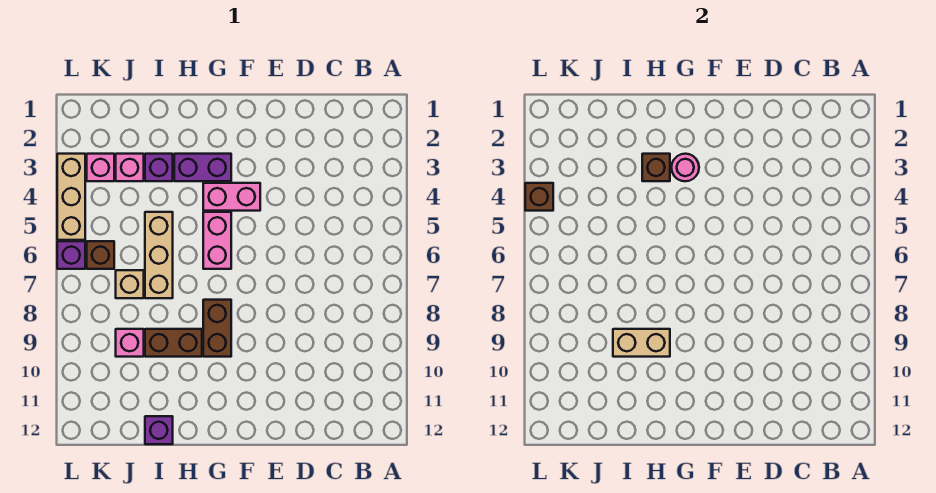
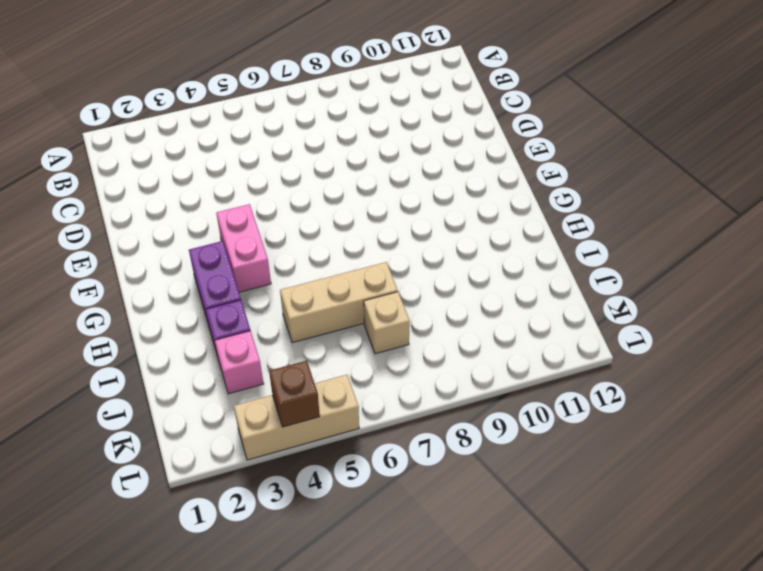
none -> pink 1x2 brick [203,212,231,269]
none -> brown 1x2 brick [203,300,231,357]
none -> brown 1x2 brick [145,329,202,357]

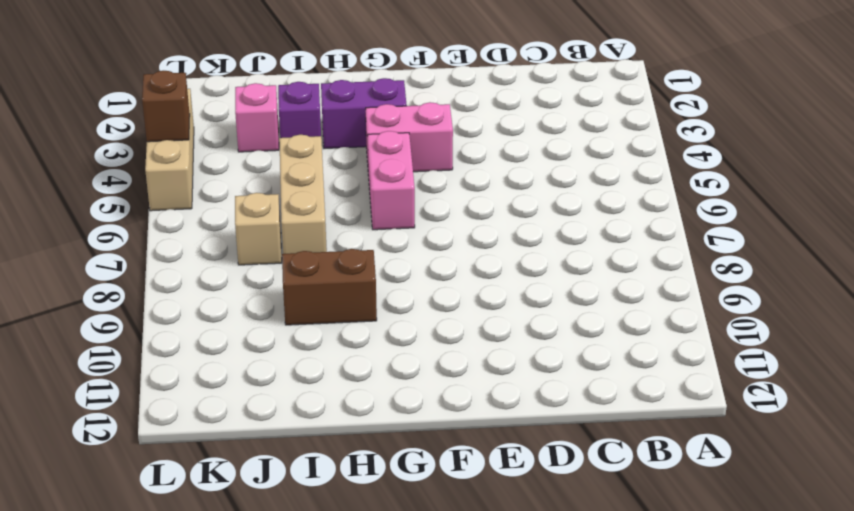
none -> brown 1x2 brick [203,300,231,357]
none -> purple 1x1 brick [145,416,173,444]
none -> pink 1x1 brick [116,329,144,357]

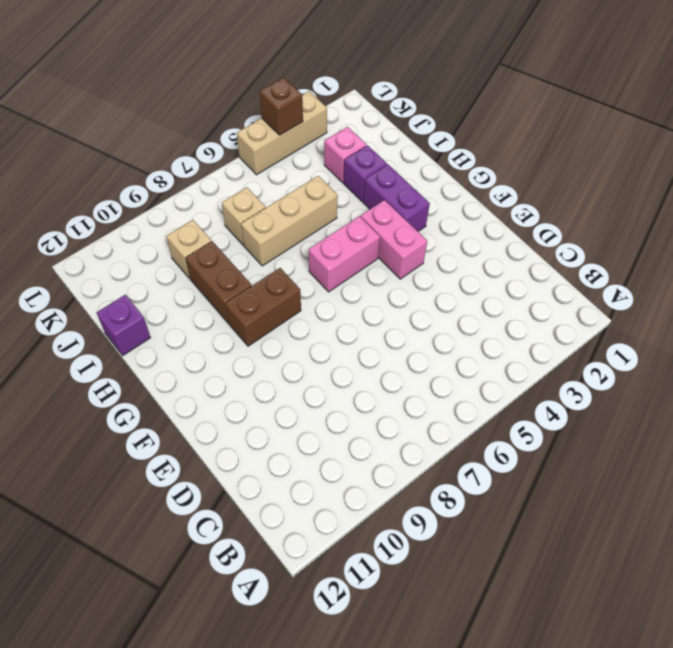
tan 1x1 brick [166,220,211,278] -> pink 1x1 brick [116,329,144,357]
none -> pink 1x1 brick [87,154,114,181]
none -> brown 1x1 brick [87,241,114,269]
none -> purple 1x1 brick [57,241,85,269]

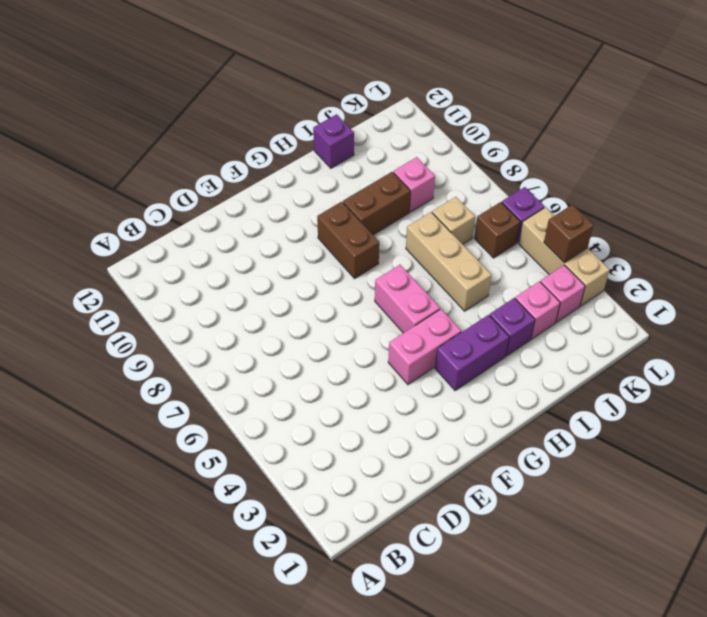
none -> pink 1x1 round brick [671,154,699,181]
none -> brown 1x1 brick [642,154,670,181]
none -> tan 1x2 brick [613,329,670,357]

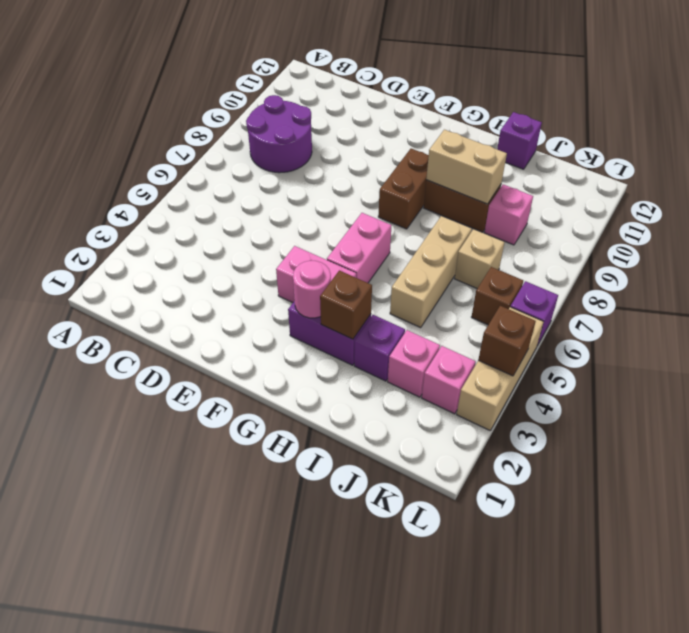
purple 2x2 round brick [246,95,312,173] -> none

